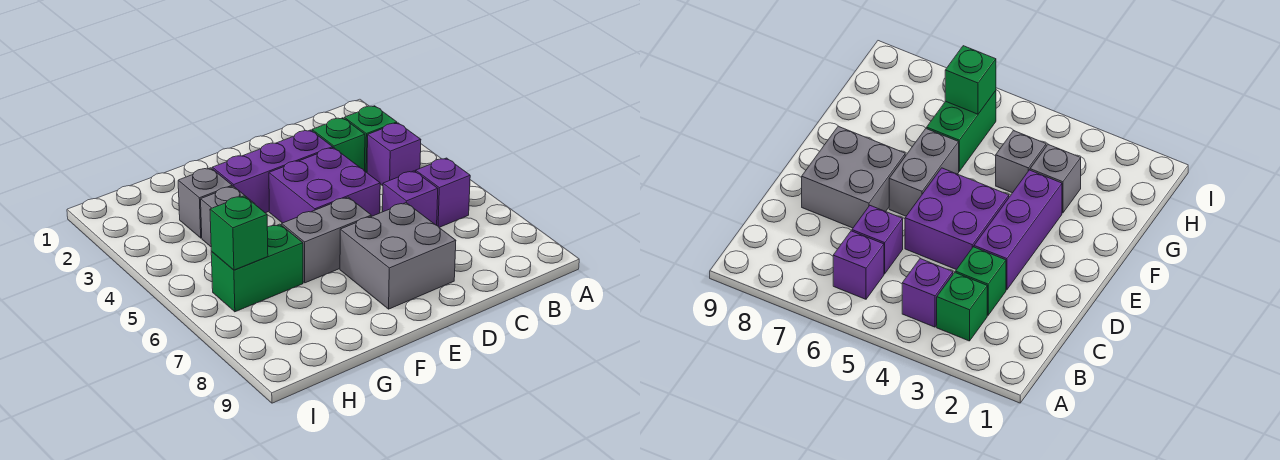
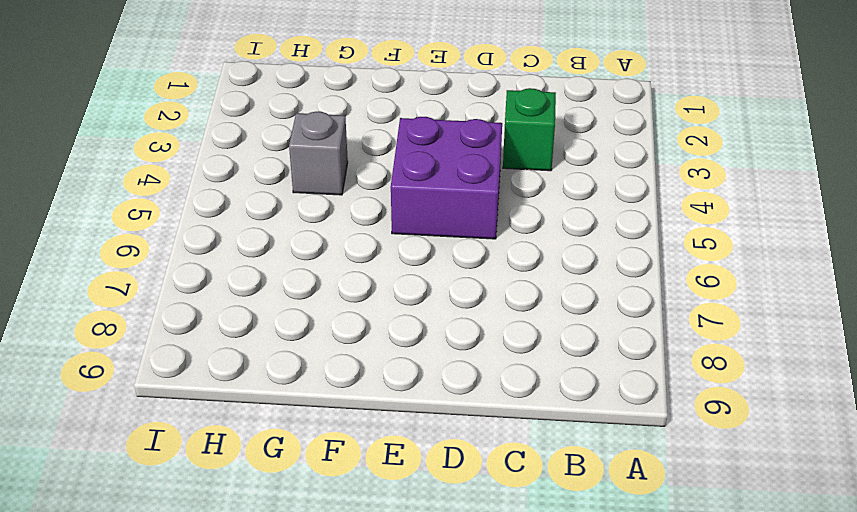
none -> green 1x1 brick [344,106,397,172]
none -> purple 1x1 brick [367,123,421,186]
none -> purple 1x1 brick [416,158,470,227]

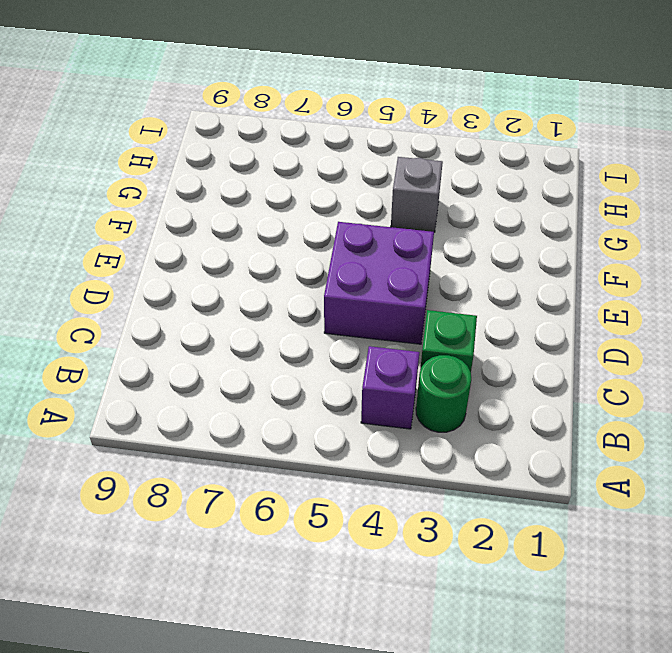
green 1x1 round brick [416,355,471,432] -> green 1x1 brick [344,106,397,172]
none -> purple 1x1 brick [416,158,470,227]
none -> purple 1x1 brick [383,171,438,225]
none -> purple 1x3 brick [212,130,333,213]

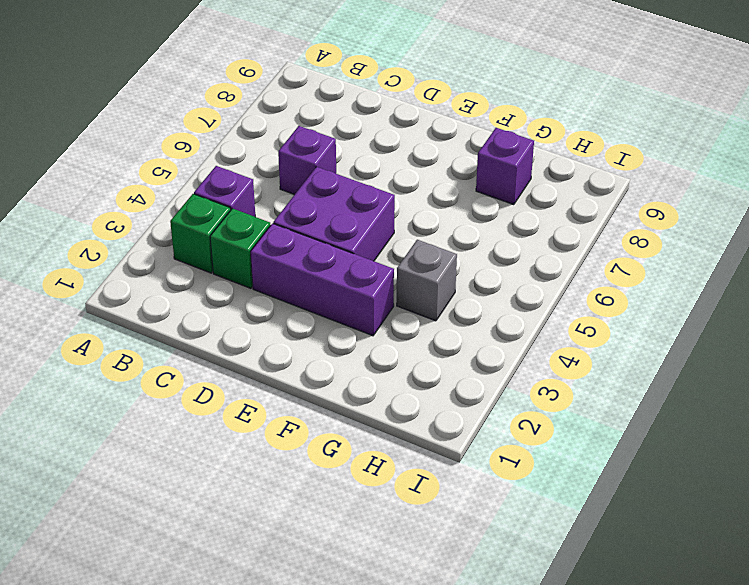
purple 1x1 brick [476,128,534,205] -> purple 1x1 brick moved to [416,158,470,227]
none -> grey 2x2 brick [340,203,456,309]
none -> grey 1x2 brick [282,197,371,283]
none -> grey 1x1 brick [178,168,232,238]

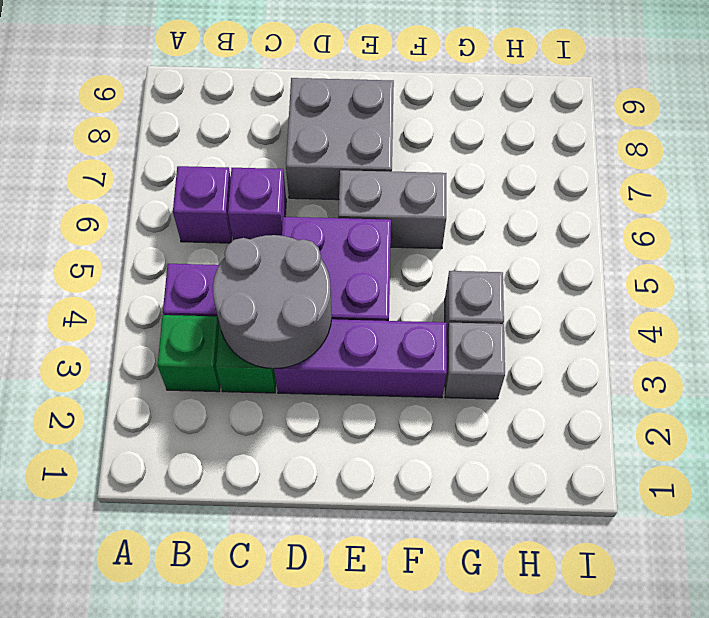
grey 2x2 round brick [213,235,332,368] -> none
none -> green 1x2 brick [211,224,303,312]
none -> green 1x1 brick [210,196,268,270]

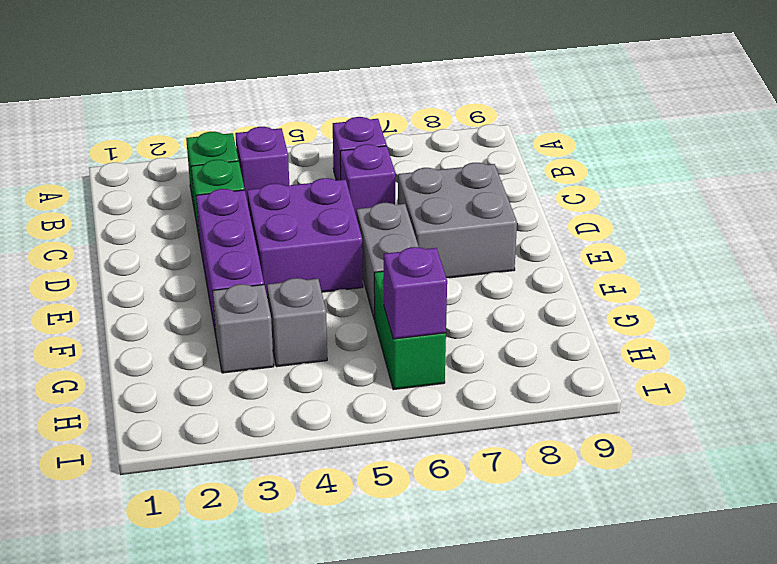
purple 1x1 brick [384,247,447,339] -> green 1x1 brick [210,196,268,270]

